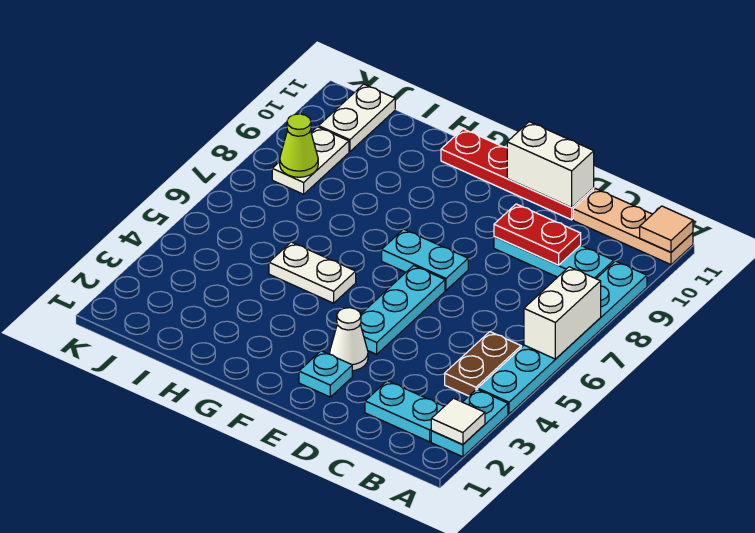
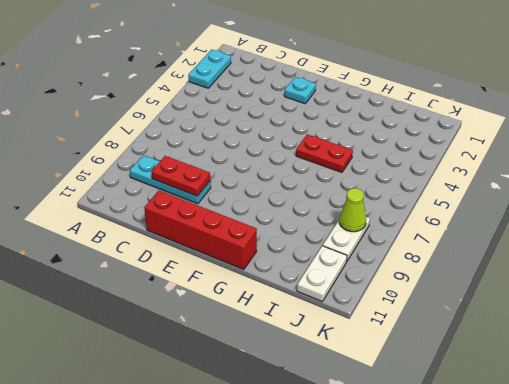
red 1x4 brick [144,190,257,269] -> red 1x4 plate [441,129,594,220]
red 1x2 plate [296,134,353,172] -> white 1x2 plate [269,242,356,303]
none -> cyan 1x6 plate [478,261,647,414]
none -> tan 1x3 plate [573,189,693,265]
none -> cyan 1x2 plate [365,381,444,442]

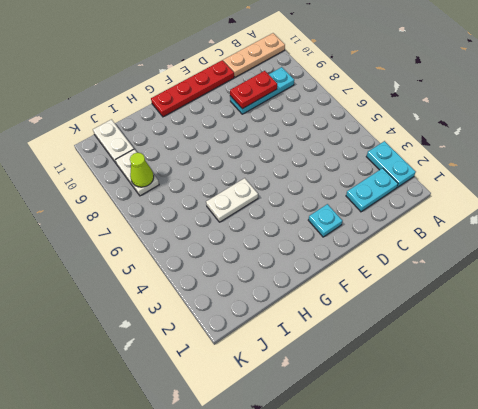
none -> cyan 1x6 plate [478,261,647,414]
none -> brown 1x2 plate [445,332,521,396]
none -> white 1x1 cone [330,308,368,371]

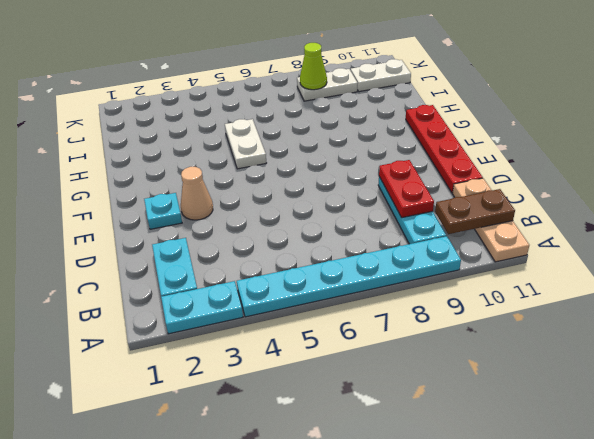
brown 1x2 plate [435,189,515,234] -> brown 1x2 plate moved to [445,332,521,396]
tan 1x1 cone [181,167,213,220] -> white 1x1 cone [330,308,368,371]
none -> cyan 1x3 plate [360,266,445,354]
none -> cyan 1x2 plate [382,229,468,290]
none -> white 1x1 tile [431,398,485,444]

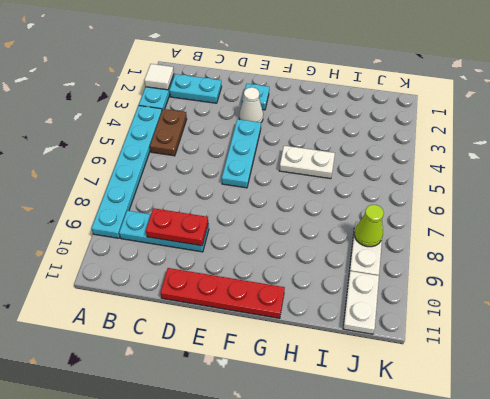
none -> tan 1x3 plate [573,189,693,265]
none -> cyan 1x2 plate [382,229,468,290]
none -> white 1x2 brick [524,267,601,359]

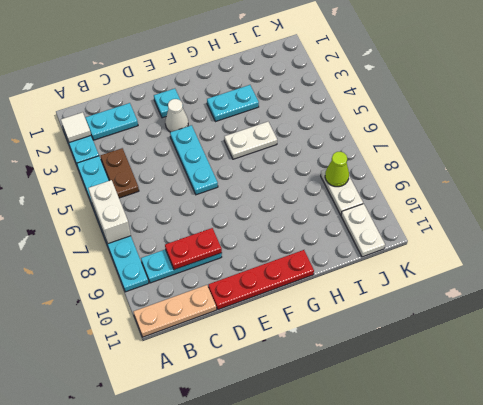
cyan 1x2 plate [207,85,259,122] -> cyan 1x2 plate moved to [382,229,468,290]
none -> tan 1x1 tile [640,206,693,252]
none -> white 1x2 brick [507,122,594,208]

